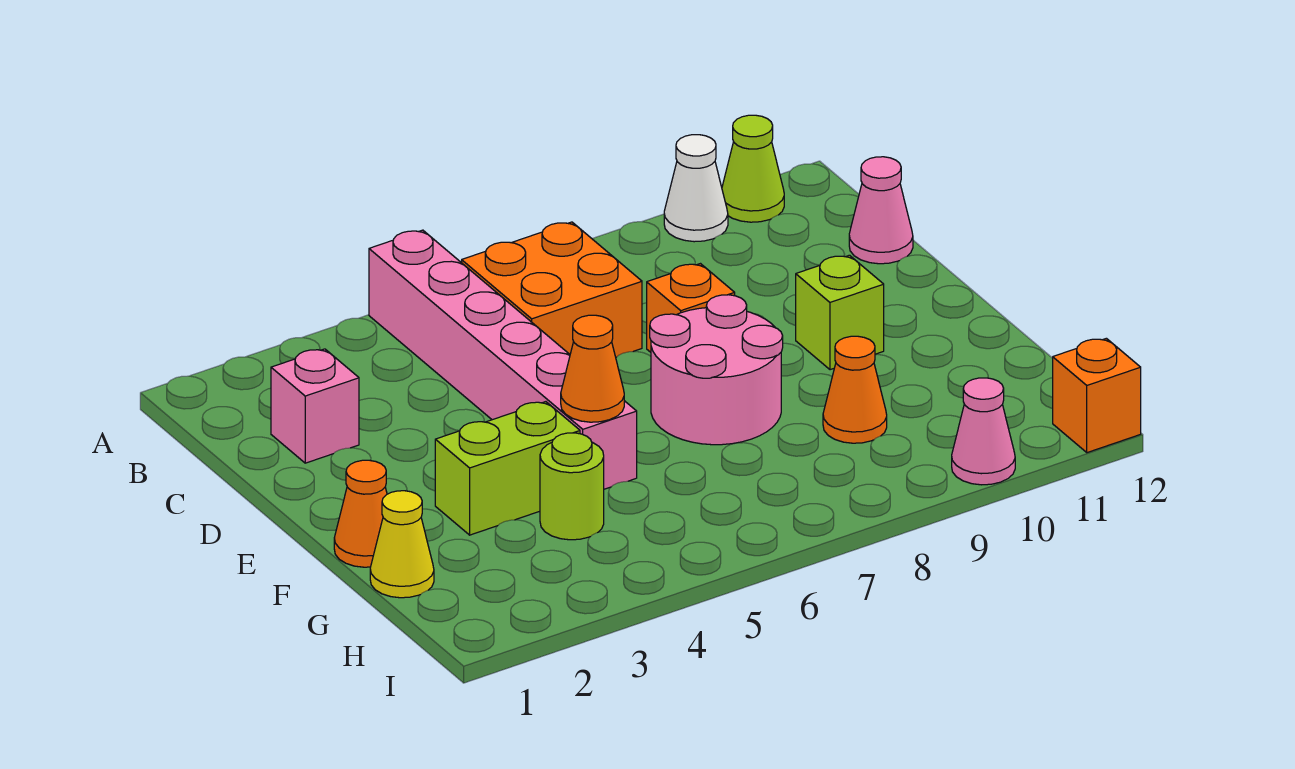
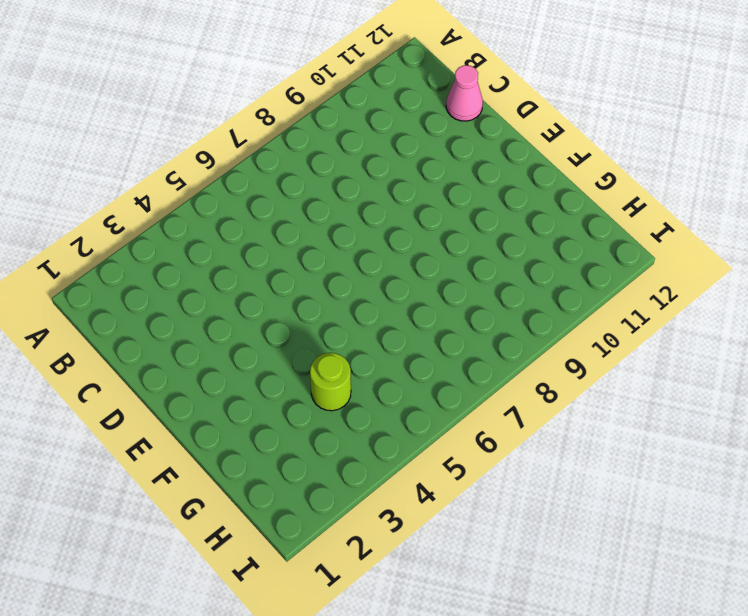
none -> pink 1x6 brick [369,230,637,489]
none -> white 1x1 cone [664,135,728,242]
none -> lime 1x1 cone [722,115,784,222]

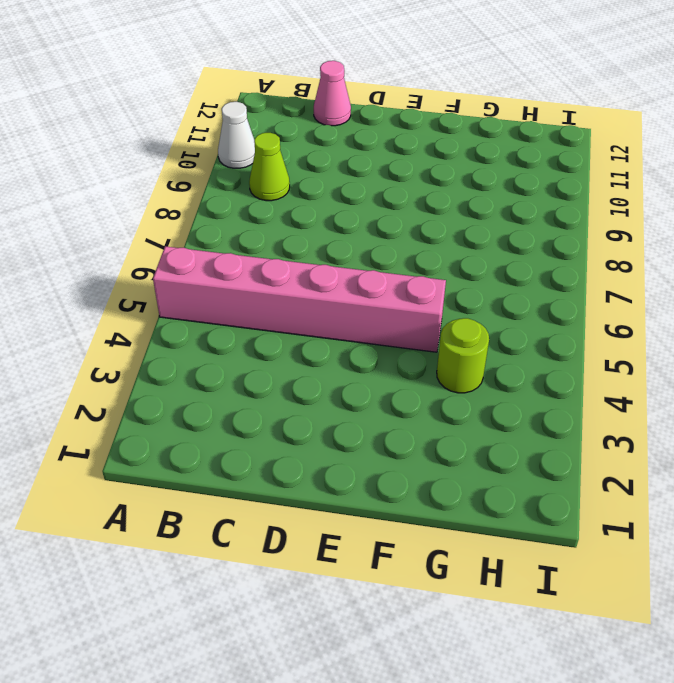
lime 1x1 cone [249,133,290,201] -> lime 1x1 cone moved to [722,115,784,222]
none -> orange 2x2 brick [462,222,642,357]
none -> pink 1x1 brick [271,349,359,463]
none -> orange 1x1 brick [647,264,735,352]

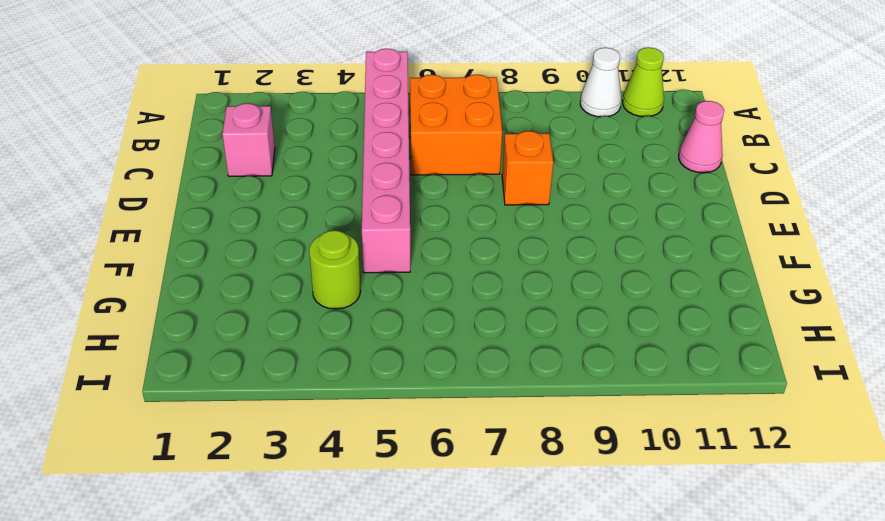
none -> pink 2x2 round brick [650,295,783,445]
none -> lime 1x1 brick [796,255,884,370]
none -> orange 1x1 cone [334,460,387,567]

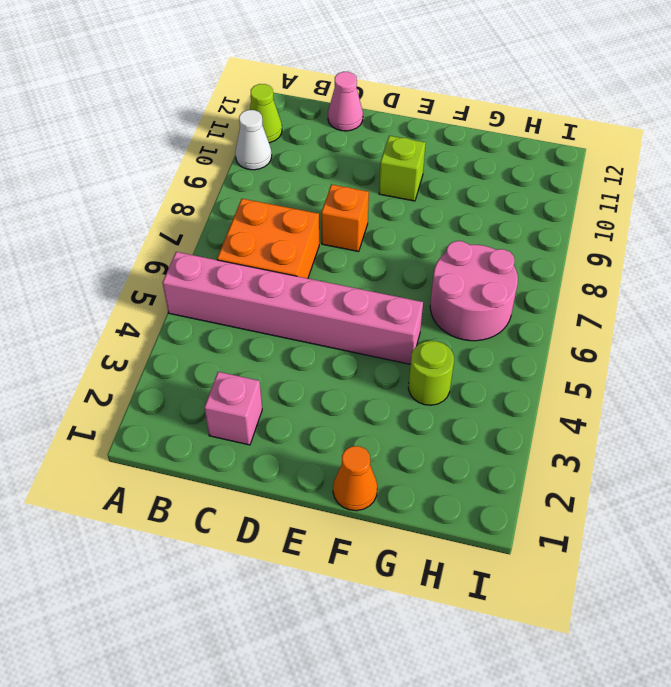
pink 2x2 round brick [430,241,518,341] -> pink 2x2 round brick moved to [650,295,783,445]
none -> lime 1x2 brick [435,402,580,535]
none -> yellow 1x1 cone [370,491,434,598]
none -> orange 1x1 cone [823,336,887,443]

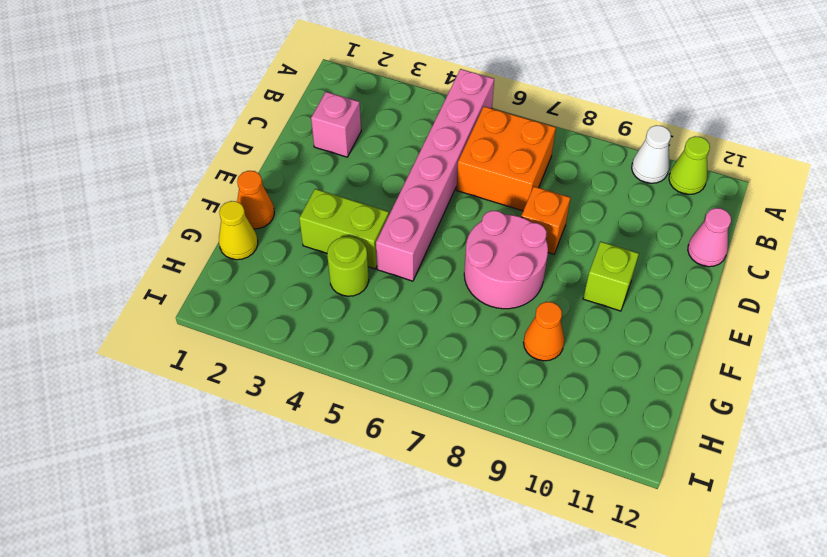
none -> pink 1x1 cone [952,378,1015,485]
none -> orange 1x1 brick [1053,338,1141,453]
none -> orange 1x1 cone [561,315,624,422]

